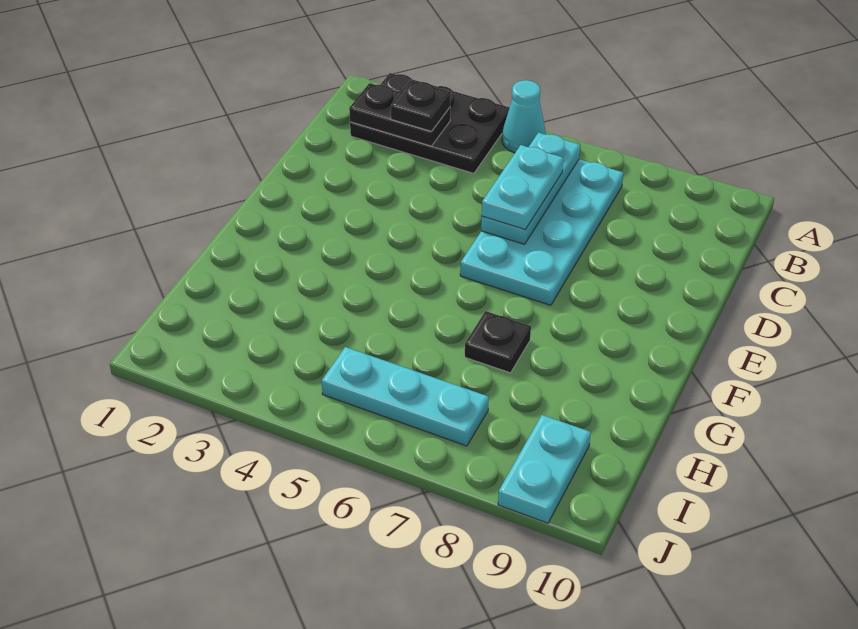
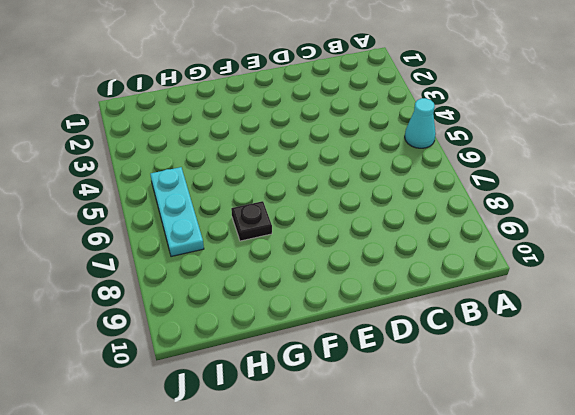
none -> black 2x3 plate [350,73,510,173]
none -> cyan 2x4 plate [460,159,623,305]

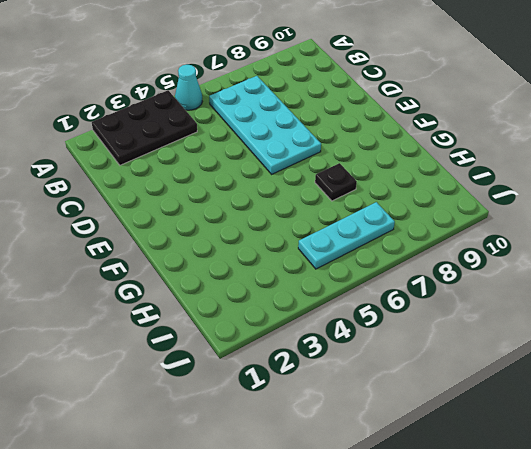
none -> cyan 1x2 plate [498,415,591,523]
none -> black 1x2 plate [349,83,450,146]

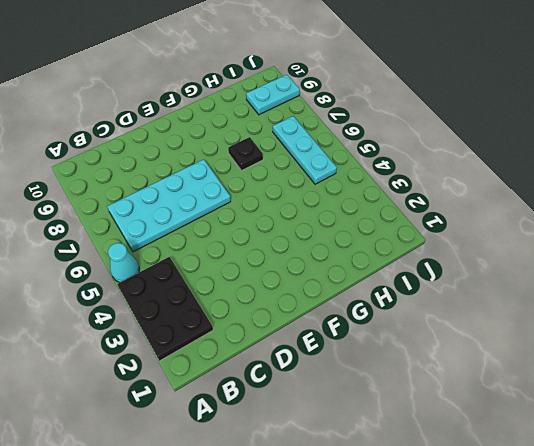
none -> black 1x2 plate [349,83,450,146]
none -> cyan 1x3 plate [481,132,580,244]

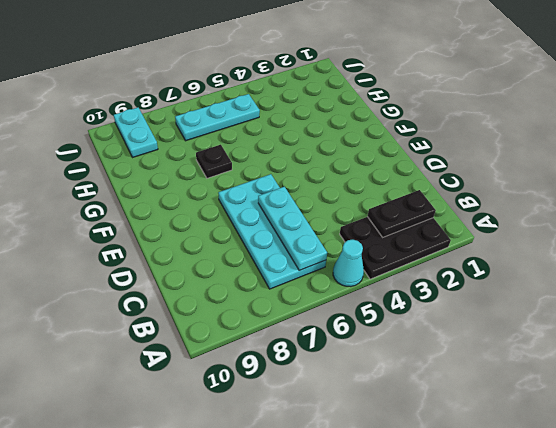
none -> black 1x1 plate [391,80,451,131]
none -> cyan 1x2 plate [482,145,563,229]

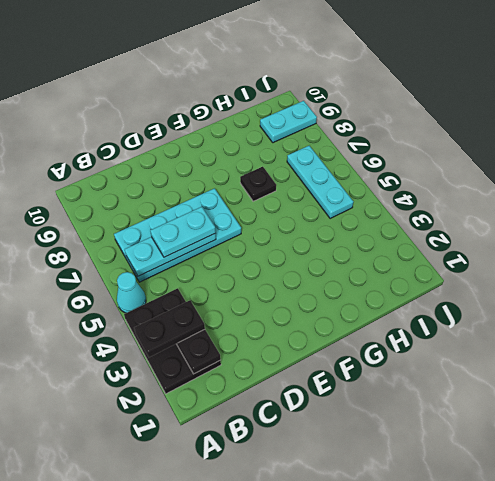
black 1x2 plate [134,300,205,357] -> black 1x1 plate [391,80,451,131]

